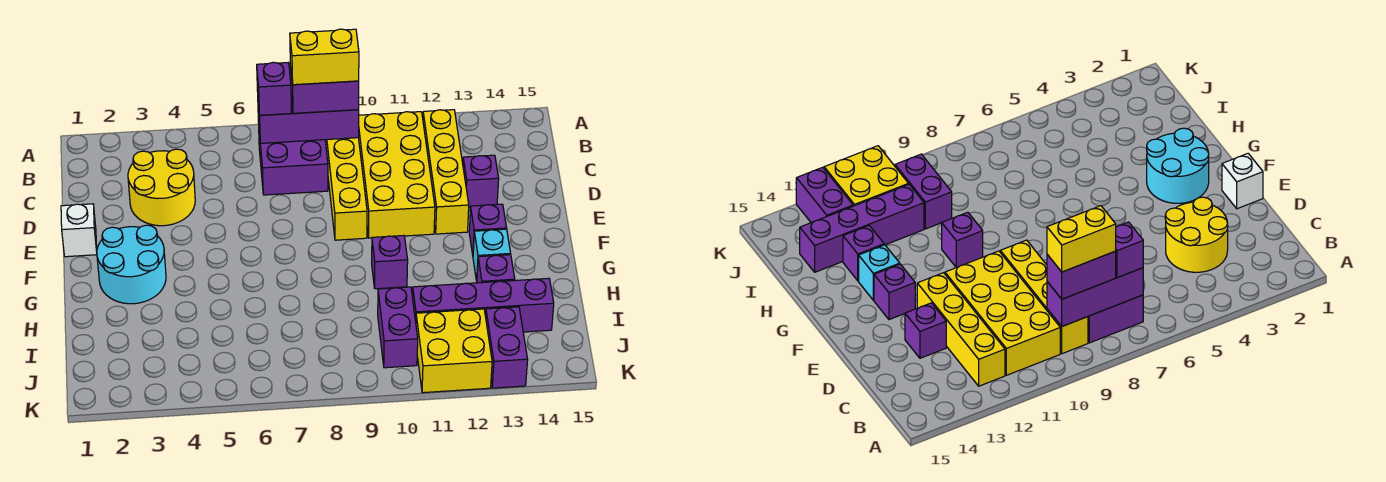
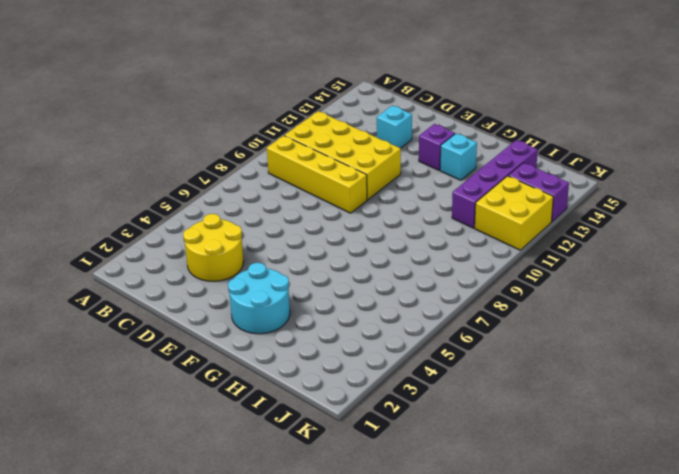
cyan 1x1 brick [377,106,412,148] -> purple 1x1 brick [463,155,499,207]
none -> purple 2x2 brick [258,122,328,195]
none -> yellow 1x4 brick [423,110,469,234]
none -> white 1x1 brick [61,204,97,257]

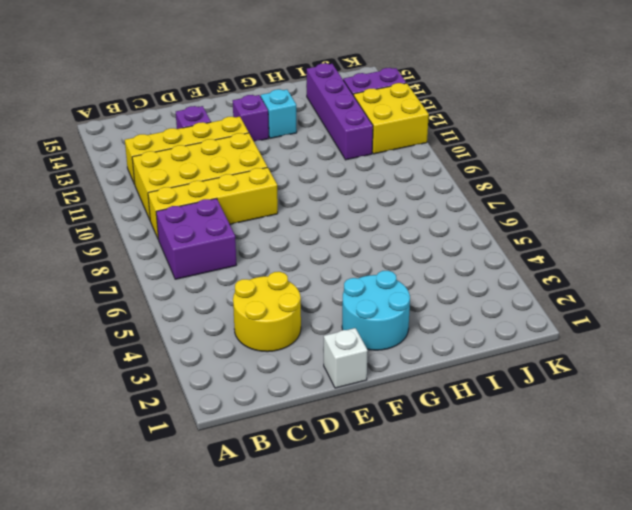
none -> purple 1x1 brick [372,236,408,289]
none -> purple 1x1 brick [477,255,515,283]
none -> purple 1x2 brick [378,287,418,368]

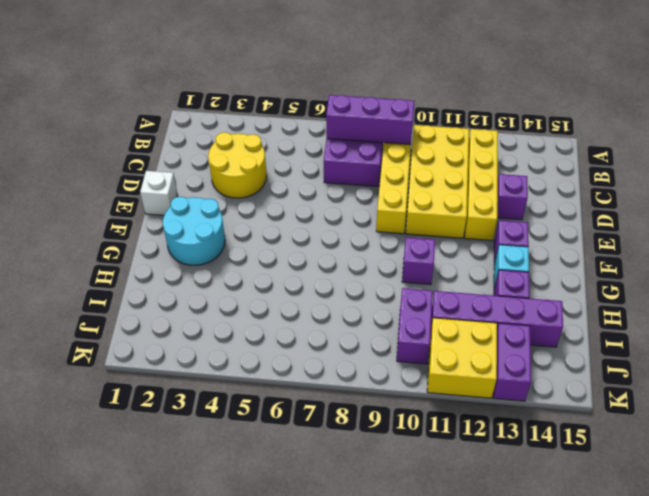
none -> purple 1x1 brick [257,62,292,115]
none -> purple 1x2 brick [290,64,359,113]
none -> yellow 1x2 brick [290,29,359,85]

